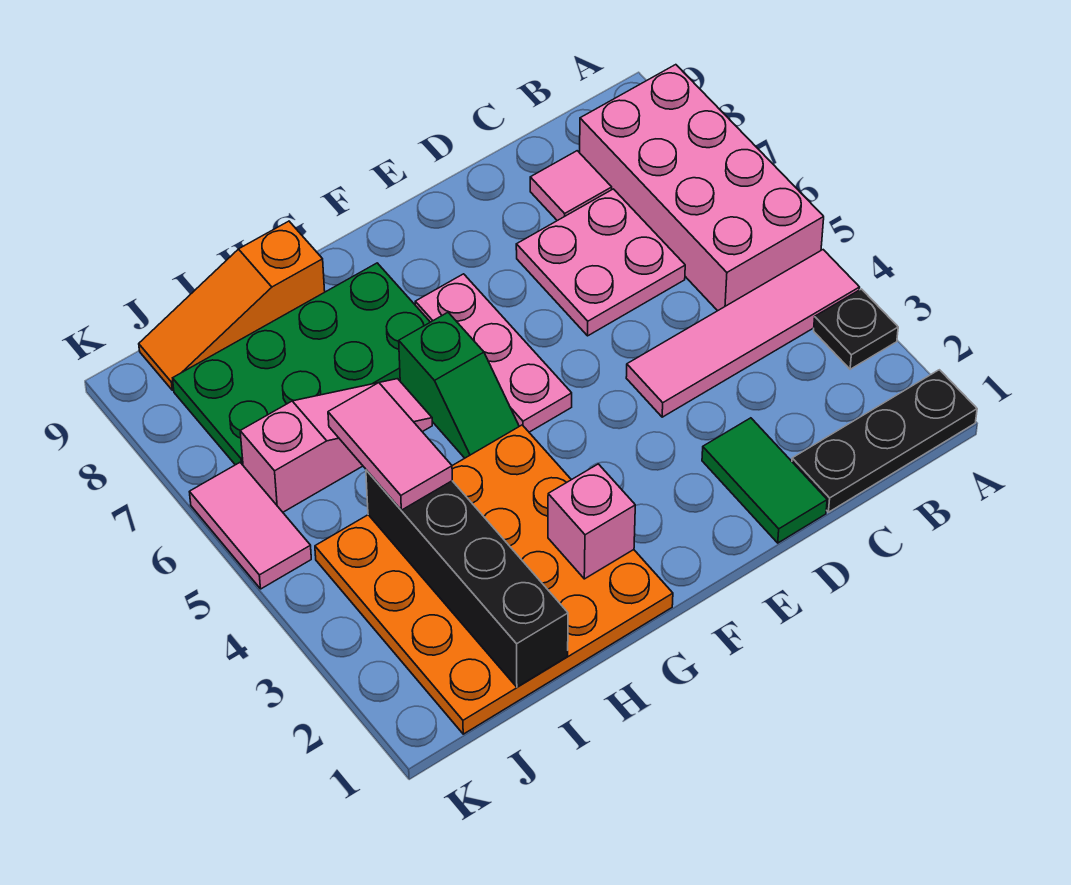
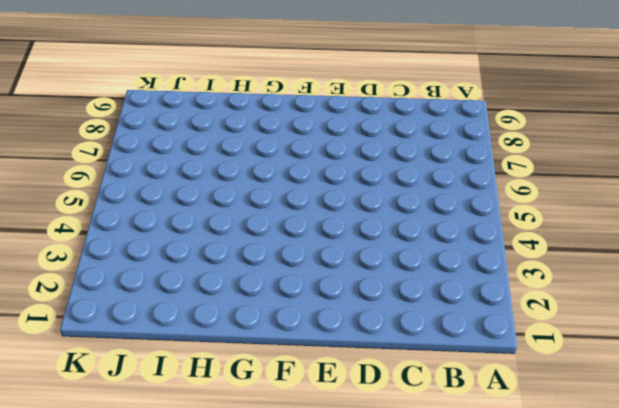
none -> black 1x3 plate [792,370,977,512]
none -> black 1x1 plate [814,289,898,369]
none -> pink 1x4 tile [626,250,860,417]

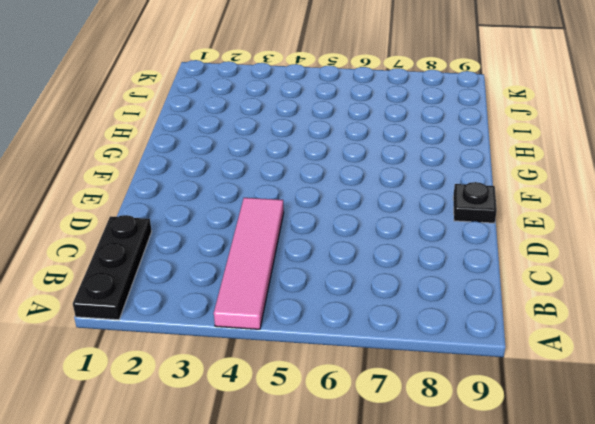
black 1x1 plate [453,182,497,223] -> black 1x1 plate moved to [814,289,898,369]
none -> pink 2x4 brick [580,65,824,311]
none -> pink 2x2 plate [516,189,685,336]
none -> pink 1x1 tile [530,151,612,221]

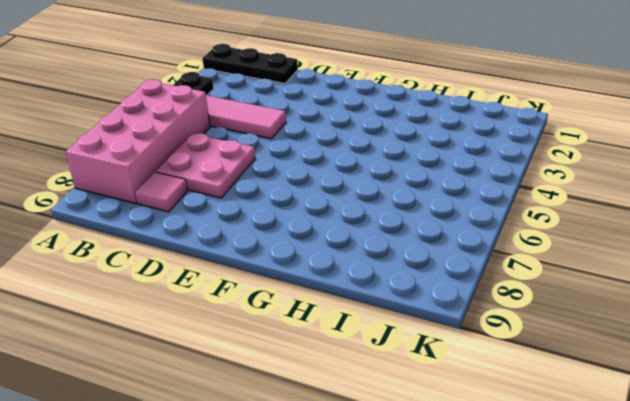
none -> green 1x2 tile [702,418,827,543]
none -> pink 1x3 plate [415,274,572,432]
none -> orange 4x4 plate [315,425,673,734]

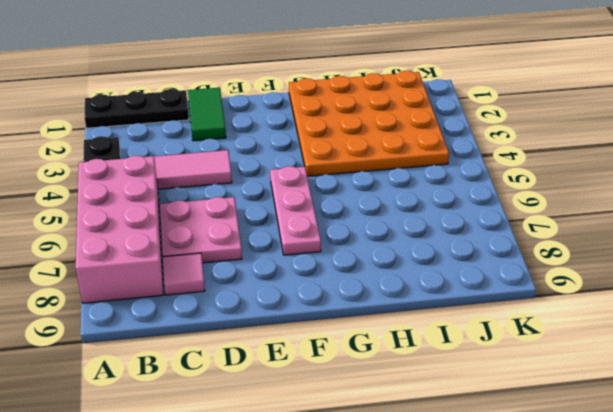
none -> green 1x2 slope [399,313,519,458]
none -> green 2x4 plate [173,263,430,465]
none -> pink 1x3 slope [240,379,432,512]

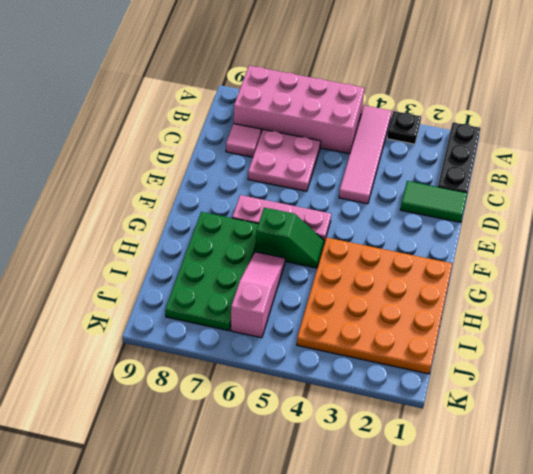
none -> orange 1x3 slope [139,221,325,390]
none -> pink 1x2 tile [190,463,311,589]
none -> pink 1x1 brick [548,464,635,579]

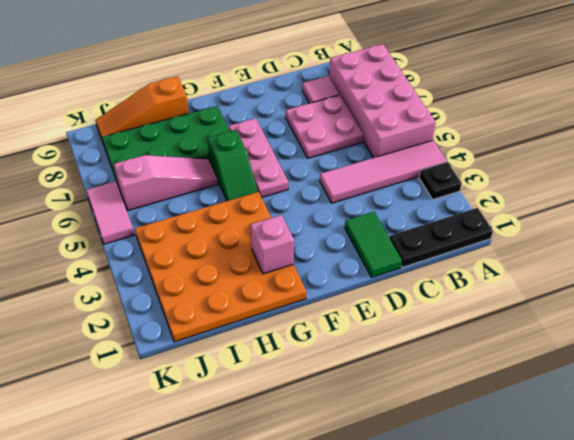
none -> black 1x4 brick [366,470,568,687]
none -> pink 1x2 tile [328,383,452,510]

